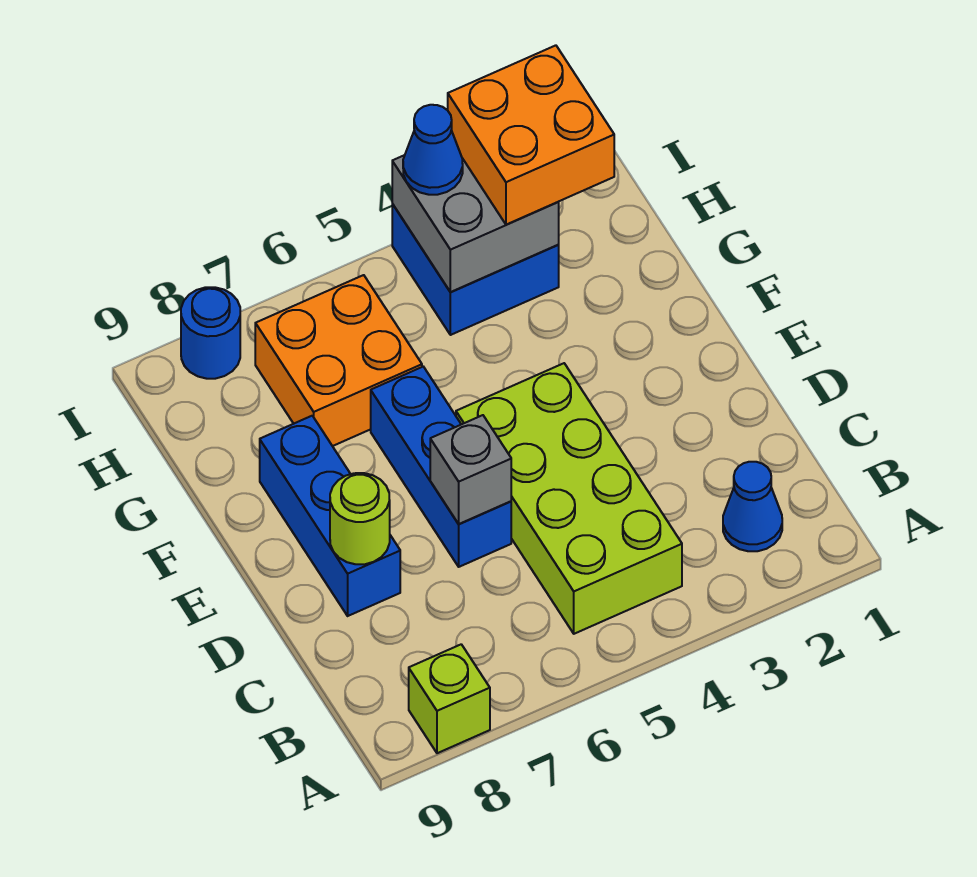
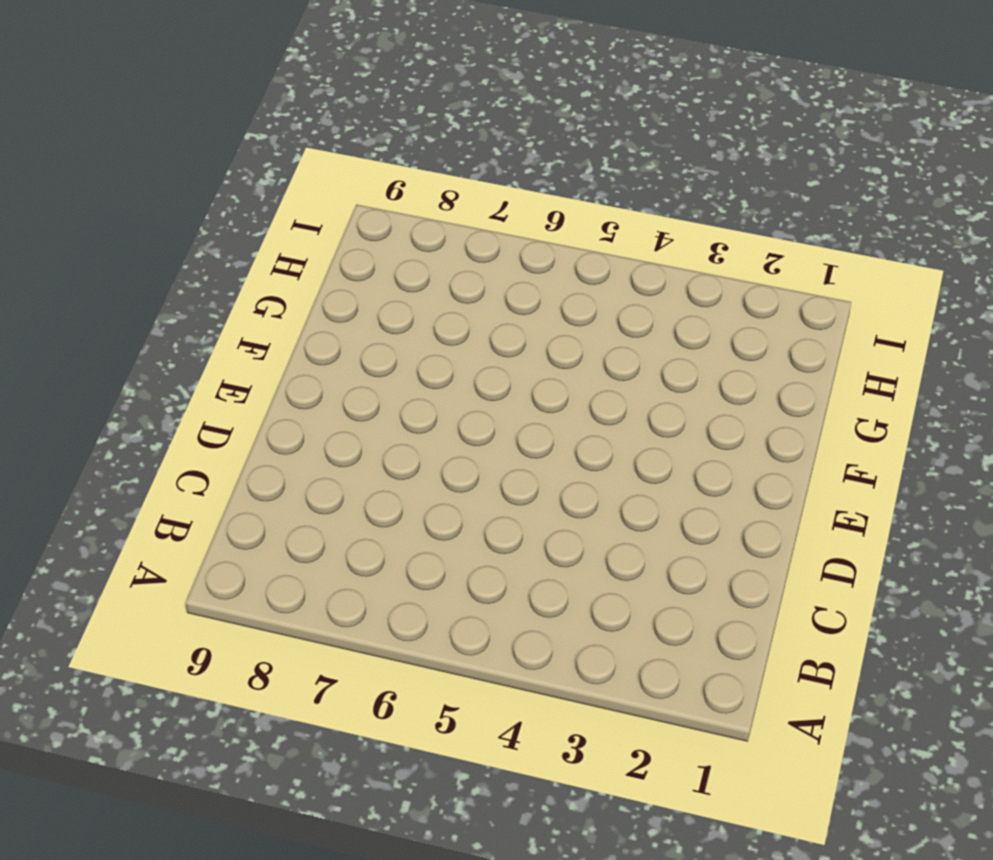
none -> lime 1x1 brick [409,644,490,753]
none -> blue 1x1 cone [723,462,782,551]
none -> lime 2x4 brick [456,363,682,634]

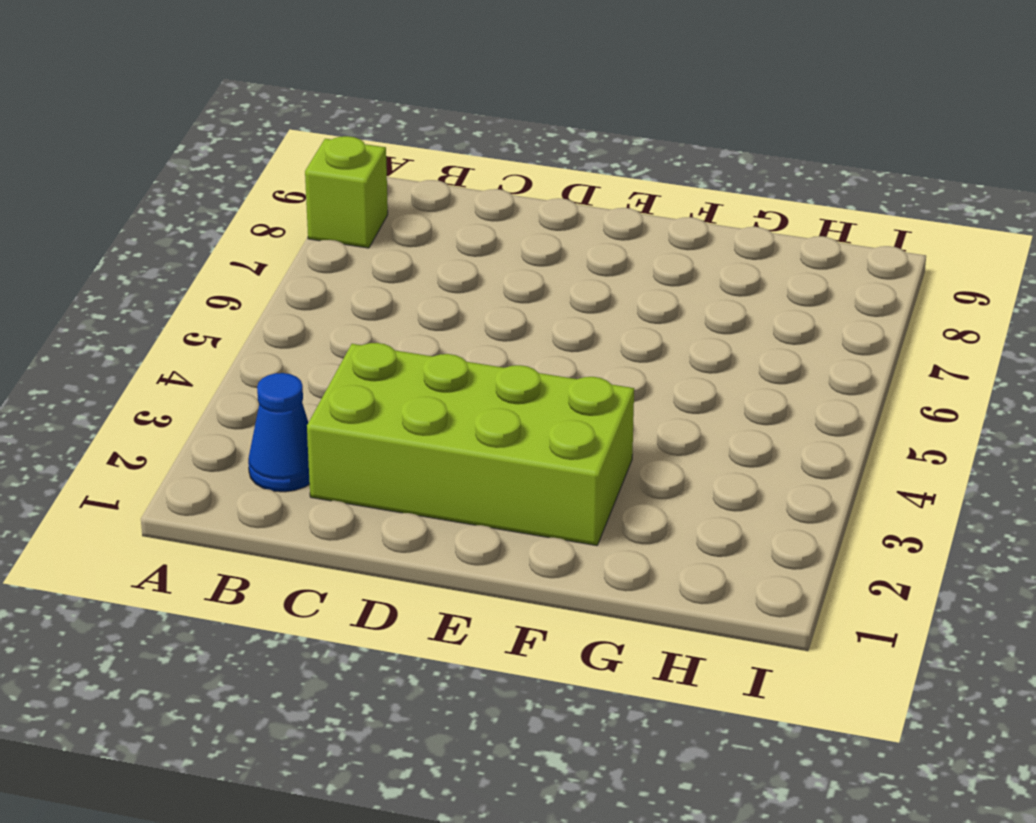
lime 2x4 brick [307,343,634,545] -> lime 2x4 brick moved to [456,363,682,634]
none -> blue 1x3 brick [371,367,511,567]
none -> blue 1x3 brick [260,416,400,616]
none -> orange 2x2 brick [255,275,422,446]

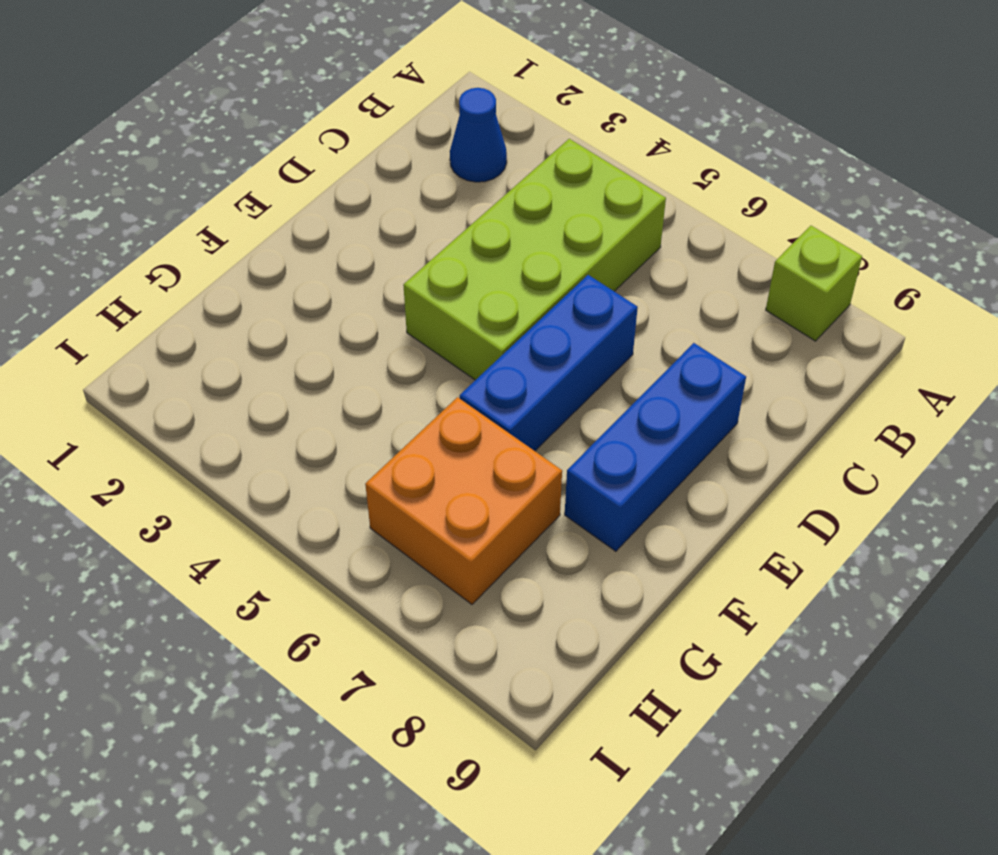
none -> blue 2x2 brick [392,204,559,335]
none -> blue 1x1 round brick [181,287,240,379]
none -> grey 1x1 brick [430,415,511,524]

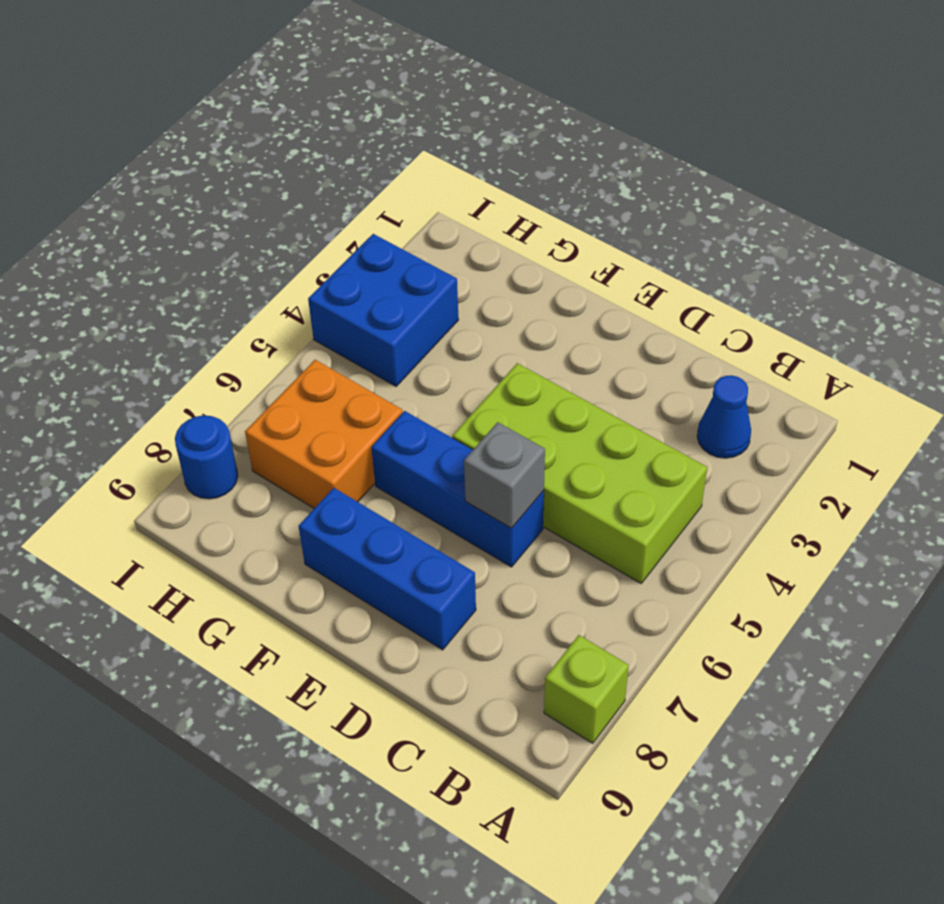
none -> lime 1x1 round brick [330,473,390,564]
none -> grey 2x2 brick [392,155,559,292]
none -> orange 2x2 brick [448,45,614,225]

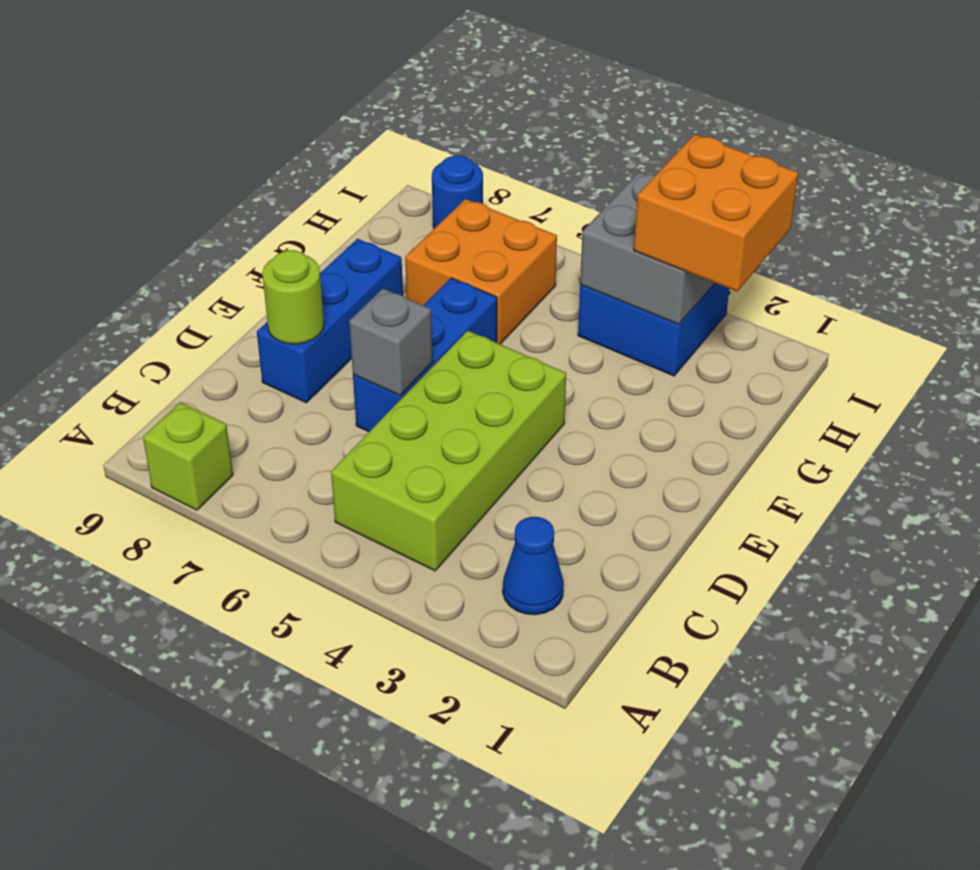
none -> blue 1x1 cone [403,105,463,195]

